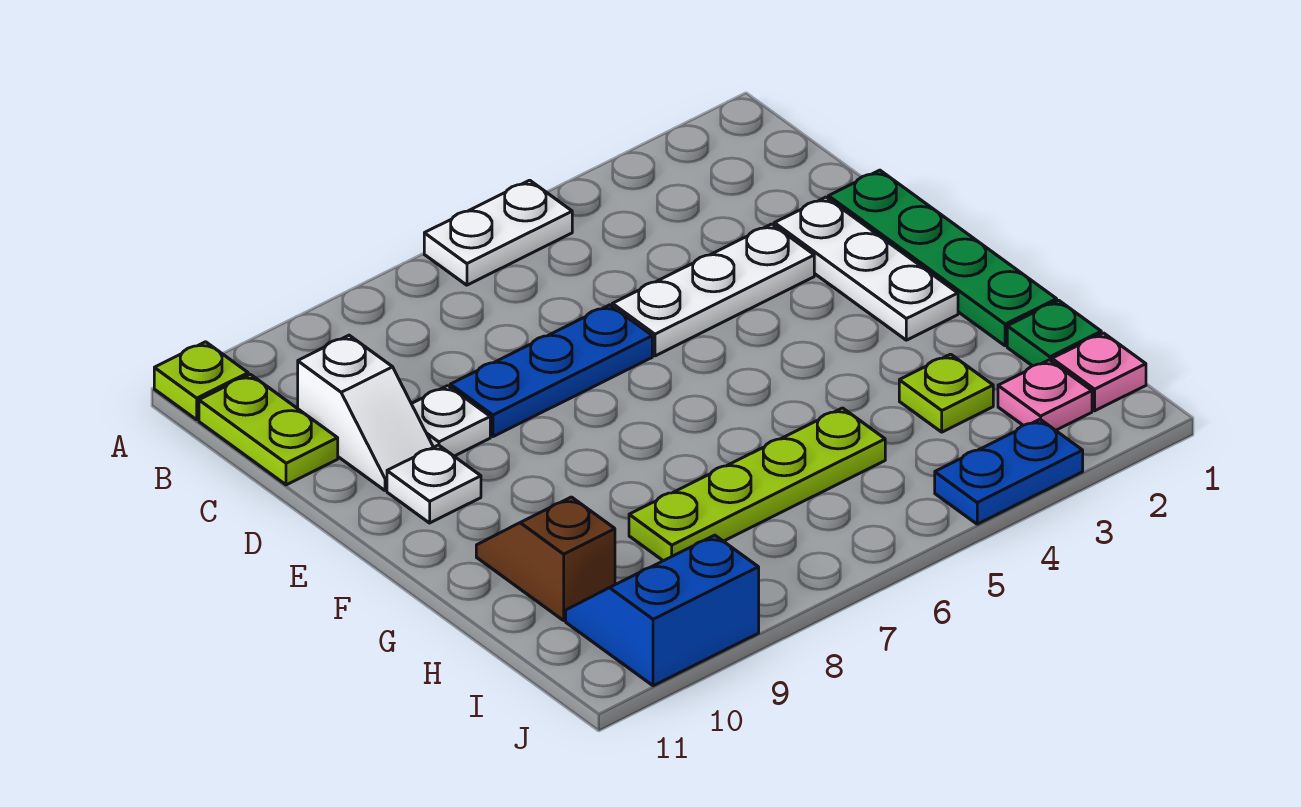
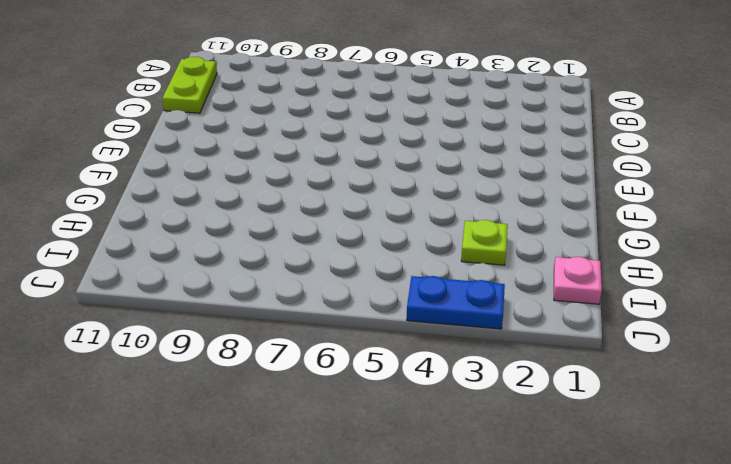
none -> white 1x2 plate [424,180,572,285]
none -> lime 1x1 plate [154,342,248,420]
none -> white 1x2 slope [298,335,433,490]

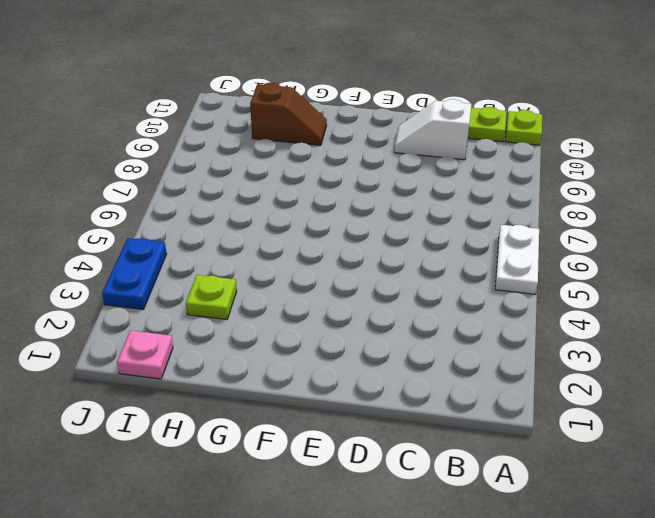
none -> green 1x4 plate [828,170,1057,346]
none -> white 1x3 plate [774,197,958,340]
none -> white 1x3 plate [612,224,814,356]

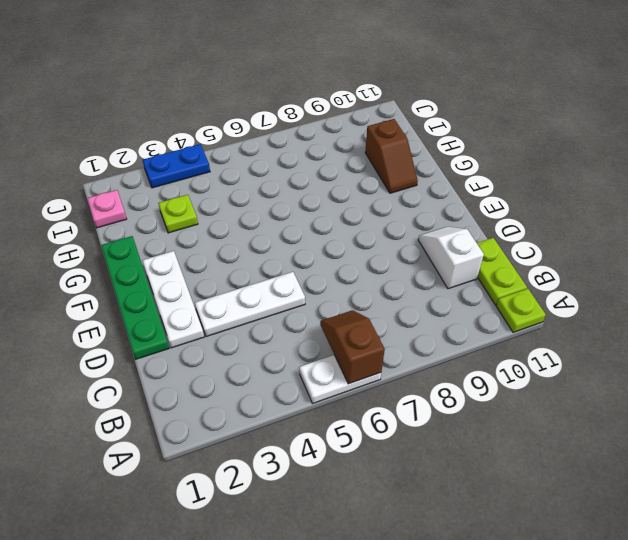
brown 1x2 slope [320,310,385,384] -> none
none -> blue 1x3 plate [450,305,652,437]
none -> white 1x1 plate [412,386,490,456]
none -> white 1x1 plate [387,445,481,523]

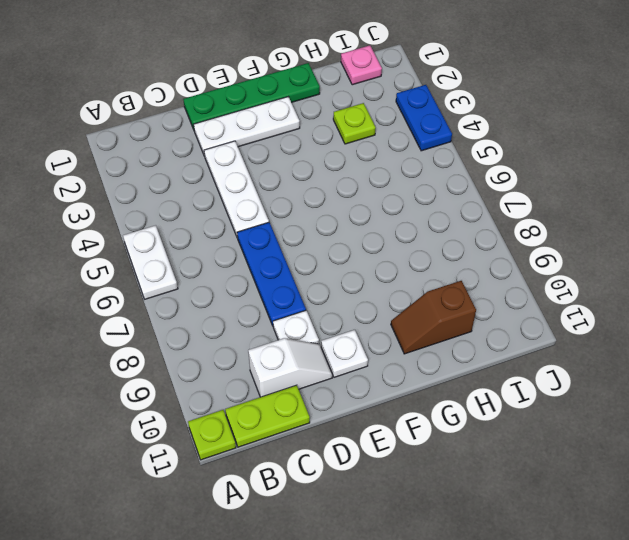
none -> green 1x1 plate [1007,300,1101,366]
none -> lime 1x4 plate [629,408,885,561]
none -> pink 1x1 plate [998,360,1092,430]

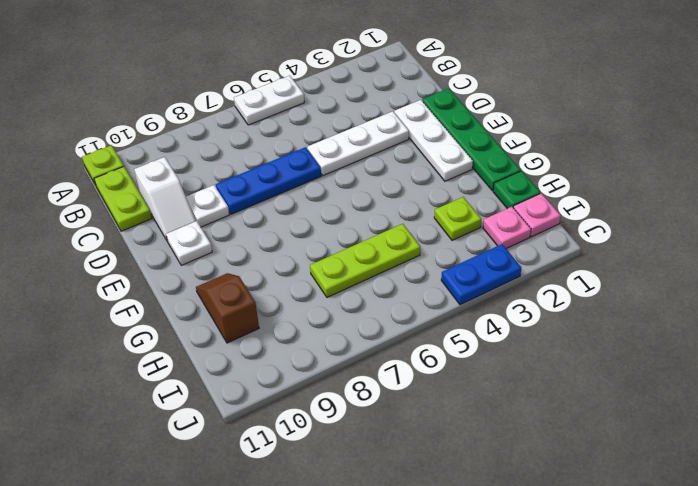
lime 1x3 plate [310,224,420,297] -> lime 1x4 plate [629,408,885,561]
none -> blue 2x2 slope [566,535,759,686]

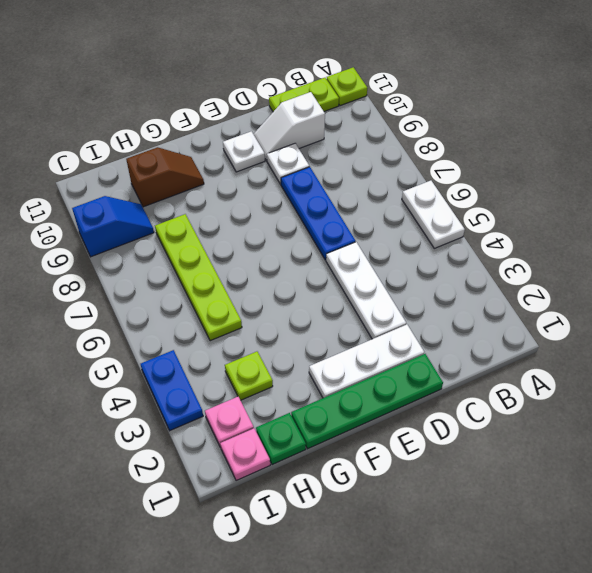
blue 1x2 slope [72,196,154,257] -> blue 2x2 slope [566,535,759,686]

